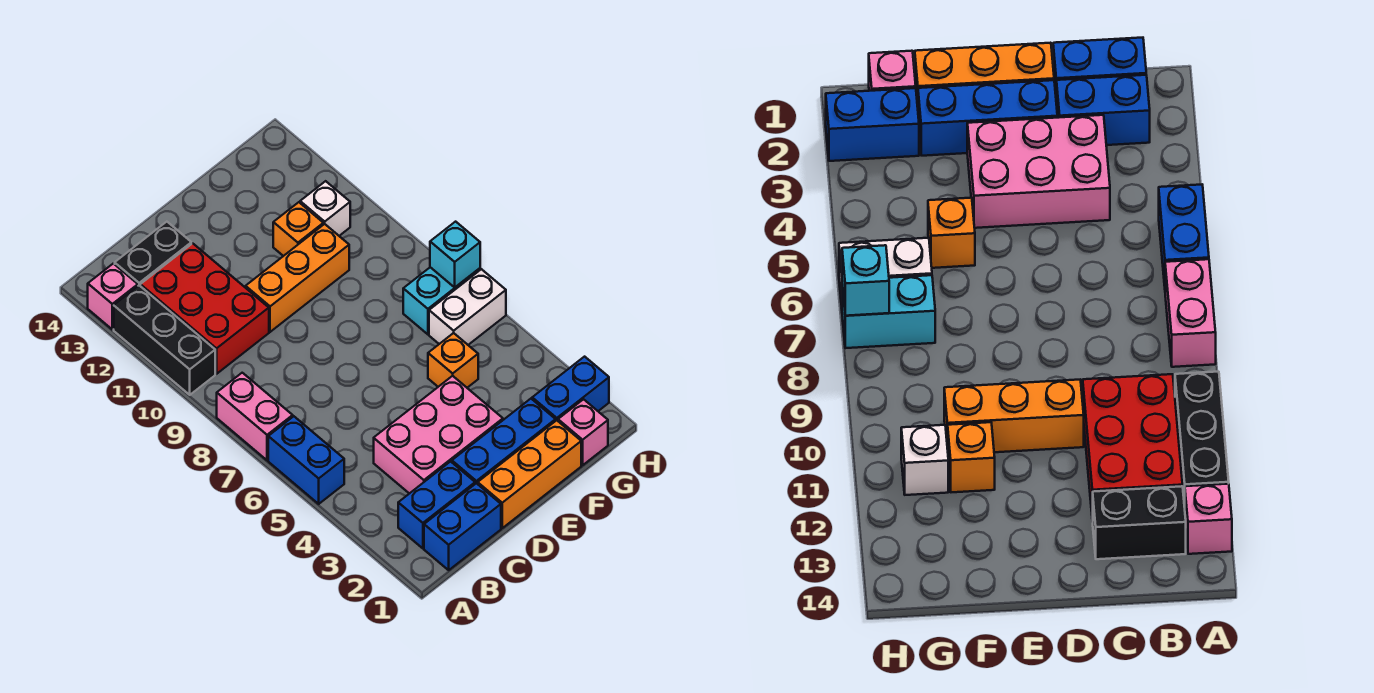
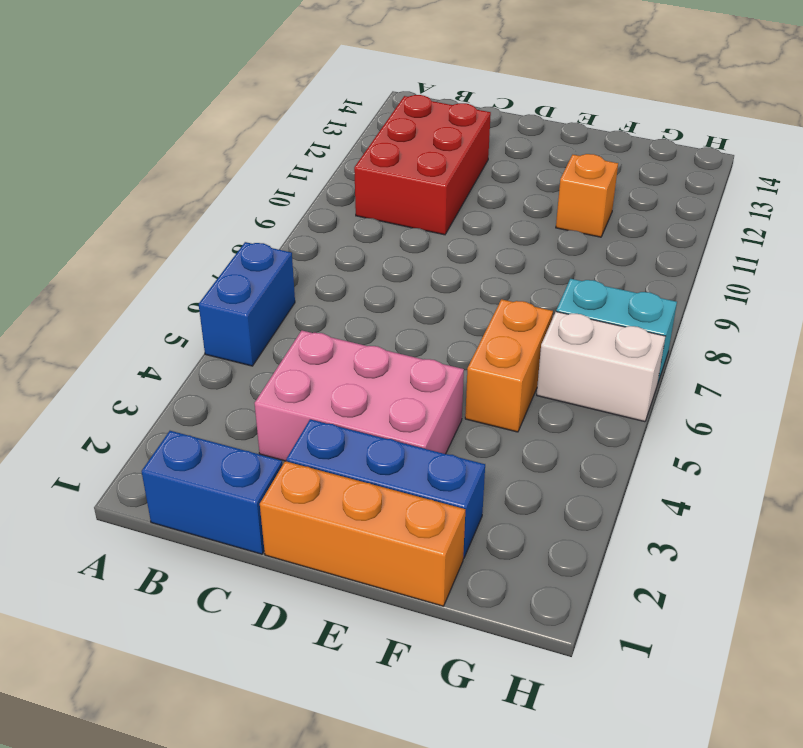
orange 1x2 brick [465,299,553,432] -> orange 1x1 brick [428,333,478,388]
none -> pink 1x2 brick [217,373,293,460]
none -> black 1x3 brick [114,285,215,395]
none -> pink 1x1 brick [88,263,138,329]

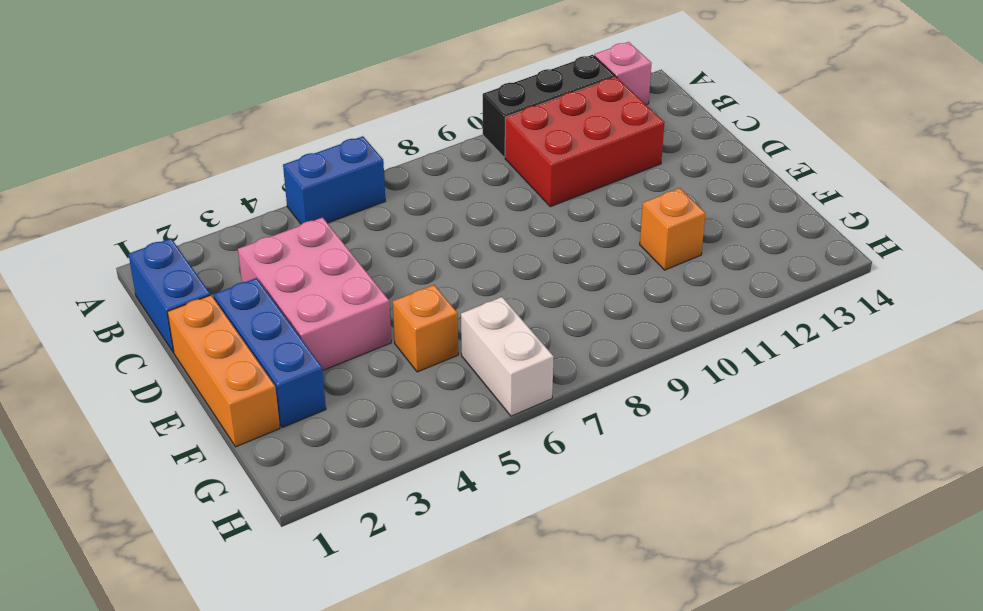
none -> pink 1x2 brick [217,373,293,460]
none -> blue 1x2 brick [398,462,475,548]
none -> black 1x2 brick [115,222,191,286]

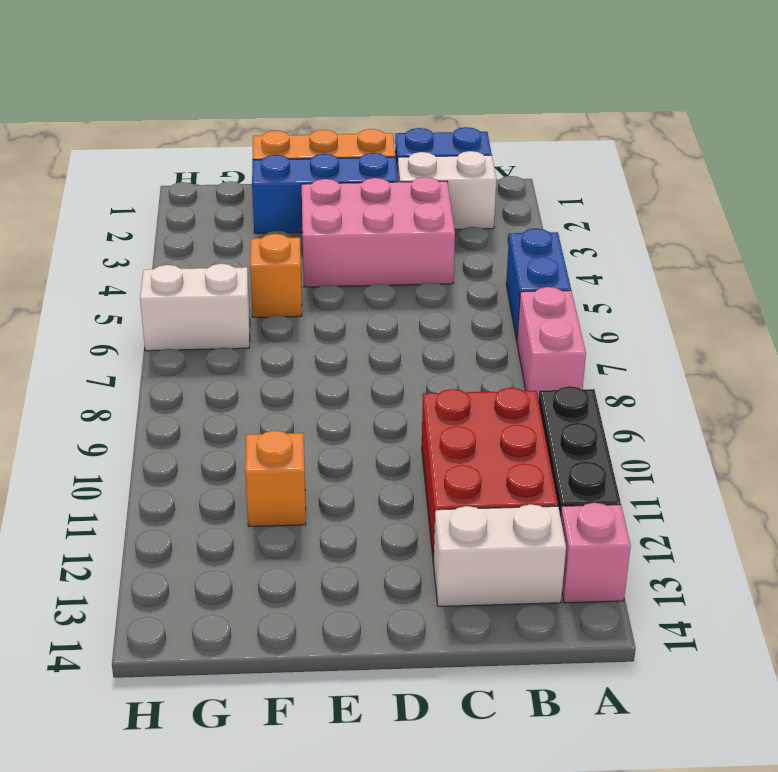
white 1x2 brick [398,151,496,229] -> blue 1x2 brick [398,462,475,548]
white 1x2 brick [433,504,566,606] -> black 1x2 brick [115,222,191,286]
none -> orange 1x3 brick [246,224,349,332]
none -> pink 1x1 brick [558,399,608,465]
none -> blue 1x2 brick [532,357,609,421]

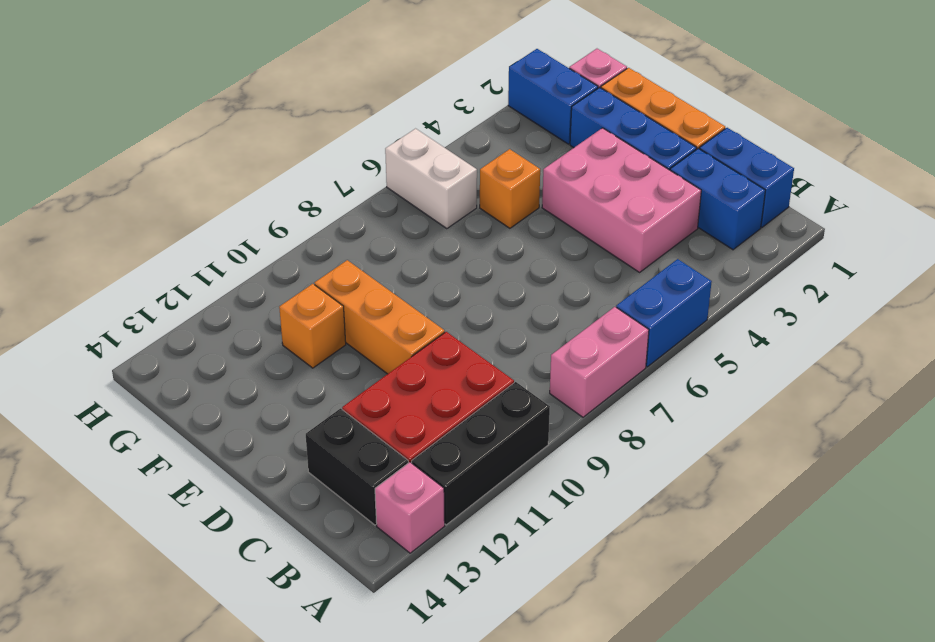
none -> cyan 1x2 brick [403,267,480,334]
none -> white 1x1 brick [300,181,350,236]
none -> cyan 1x1 brick [430,222,480,287]

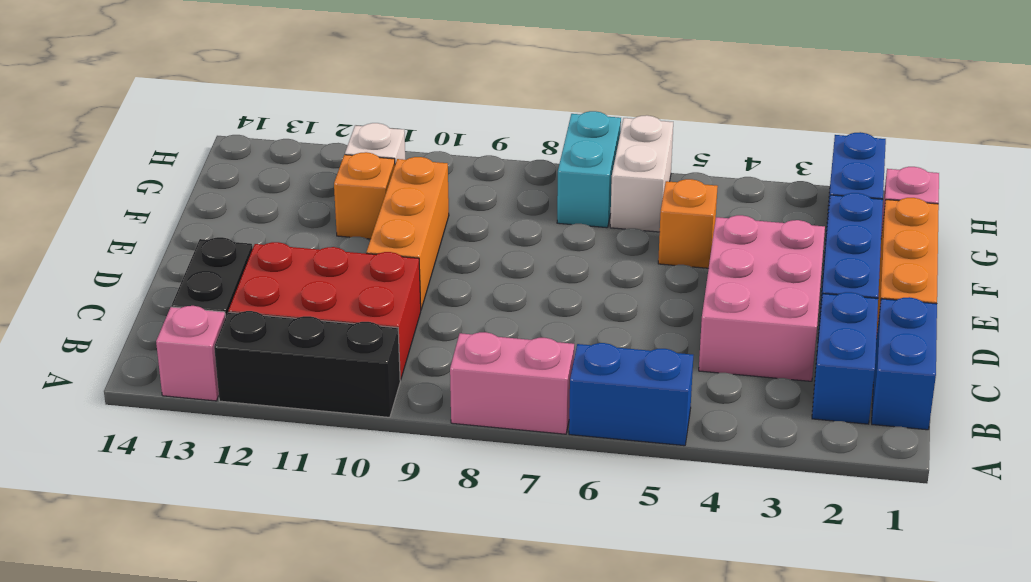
none -> cyan 1x1 brick [430,222,480,287]

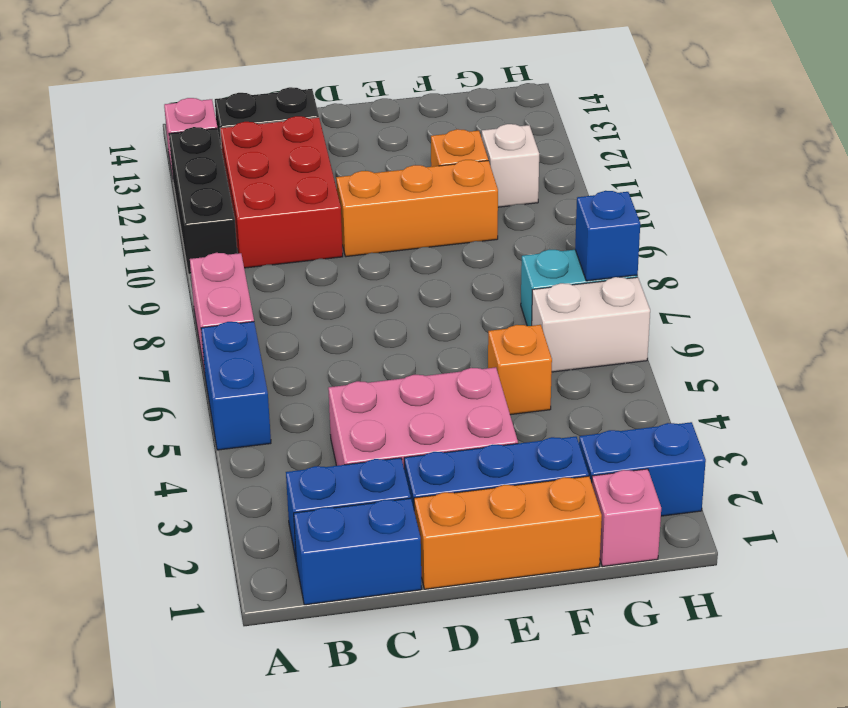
blue 1x1 brick [575,191,640,281] -> cyan 1x1 brick [430,222,480,287]

